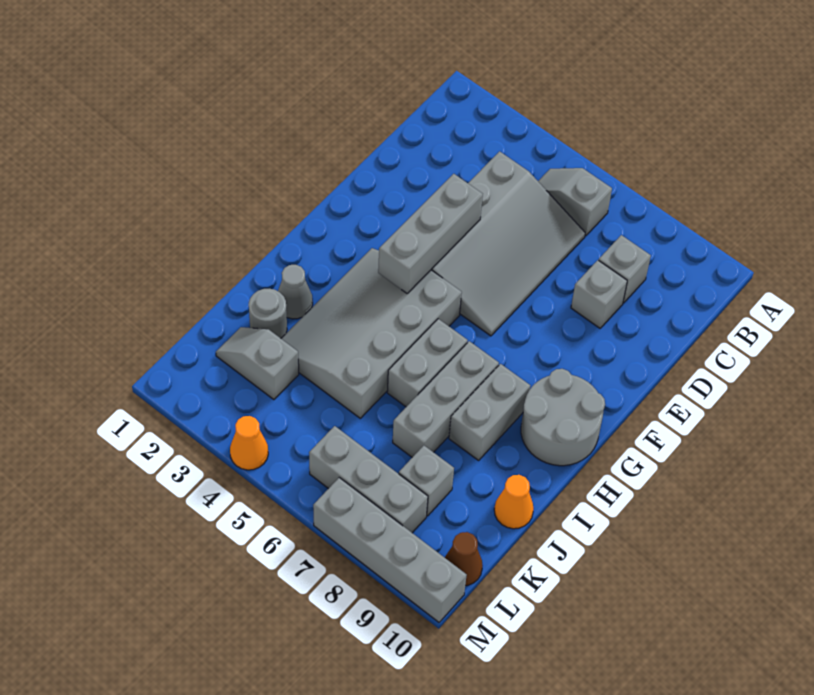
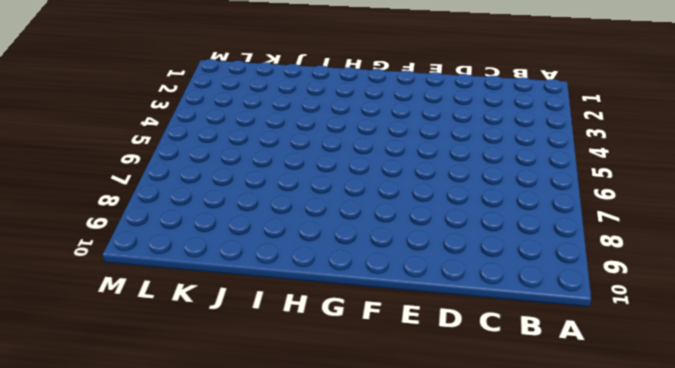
none -> grey 1x2 slope [538,168,612,236]
none -> grey 3x4 slope [431,151,585,336]
none -> grey 1x1 brick [599,235,651,303]

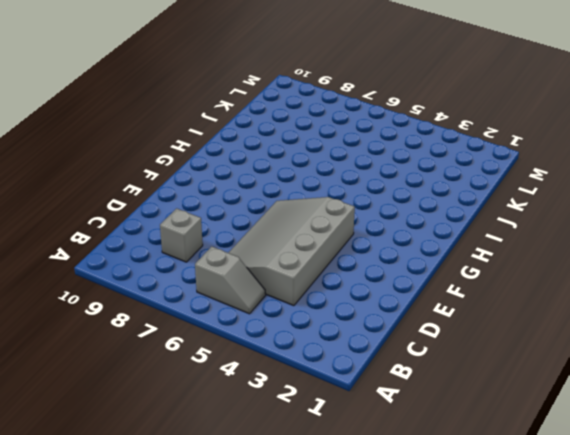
none -> grey 1x1 brick [571,260,627,328]
none -> grey 3x4 slope [281,248,462,418]
none -> grey 2x2 round brick [521,369,605,466]

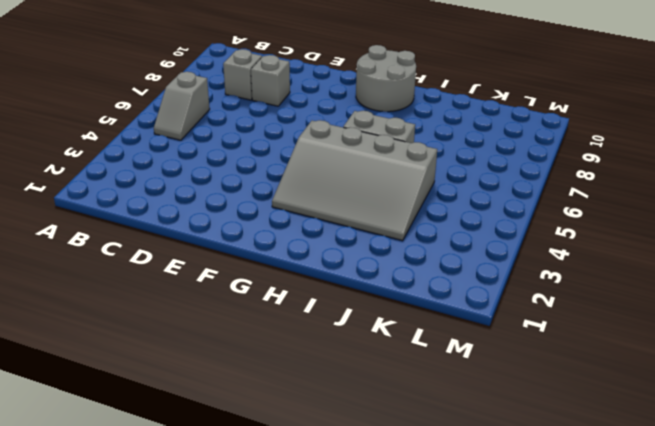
none -> grey 3x4 slope [431,151,585,336]
none -> grey 1x3 brick [393,341,499,457]
none -> grey 1x2 brick [449,364,530,460]

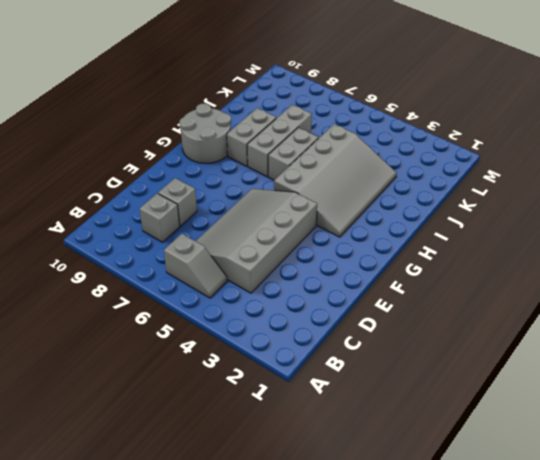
none -> grey 1x1 cone [278,265,313,319]
none -> grey 1x1 round brick [249,289,287,338]
none -> orange 1x1 cone [494,475,534,529]

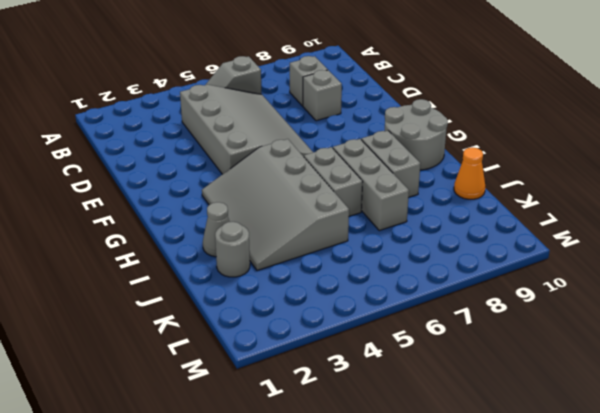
none -> grey 1x2 slope [216,327,299,400]
none -> grey 1x1 brick [399,446,454,516]
none -> grey 1x3 brick [309,426,428,533]

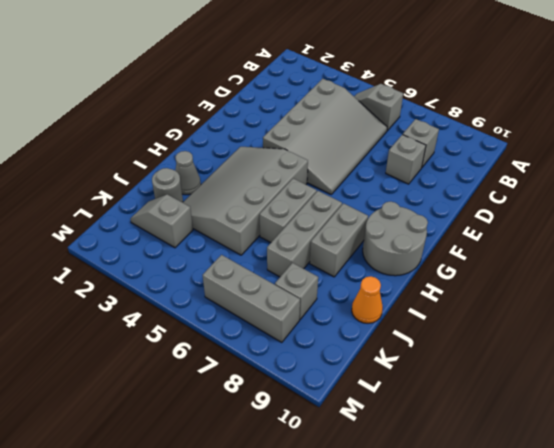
none -> brown 1x1 cone [445,532,483,586]
none -> orange 1x1 cone [230,416,268,470]
none -> grey 1x4 brick [313,478,467,622]

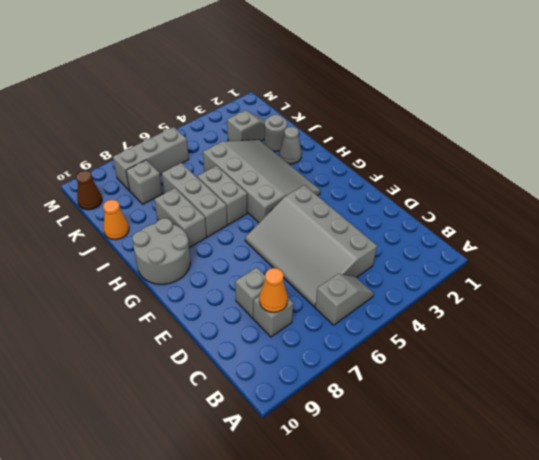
orange 1x1 cone [259,268,288,313] -> orange 1x1 cone moved to [230,416,268,470]
none -> grey 1x4 brick [313,478,467,622]
none -> grey 1x3 brick [378,174,483,293]

